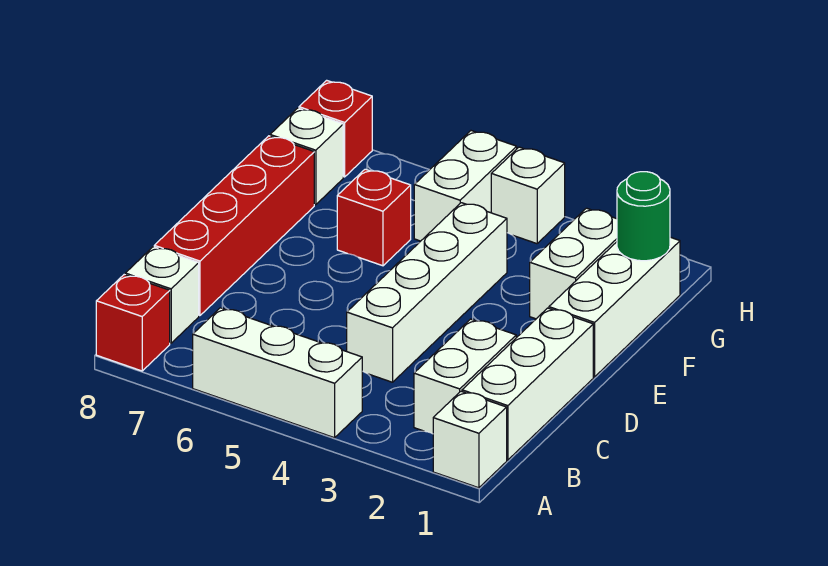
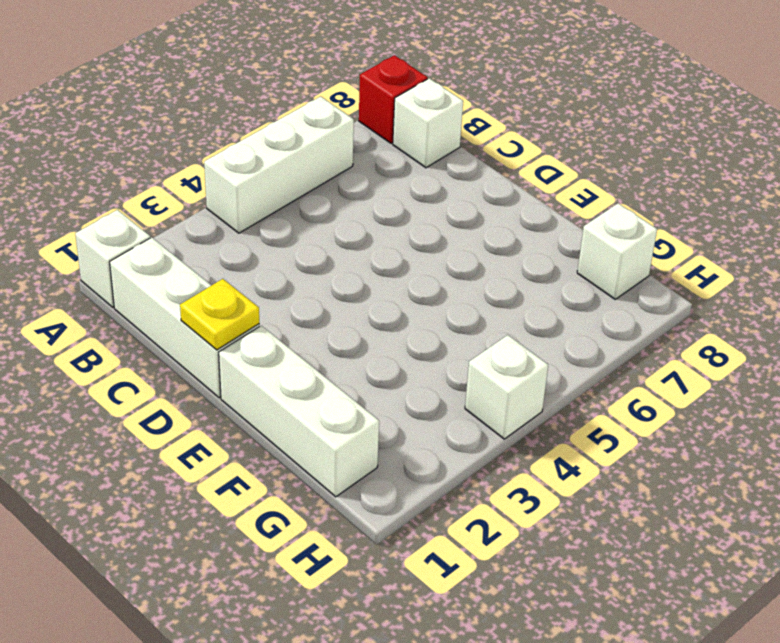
yellow 1x1 plate [180,279,259,350] -> none
none -> white 1x2 brick [414,319,516,434]
none -> white 1x4 brick [347,203,507,382]
none -> red 1x4 brick [154,136,314,316]

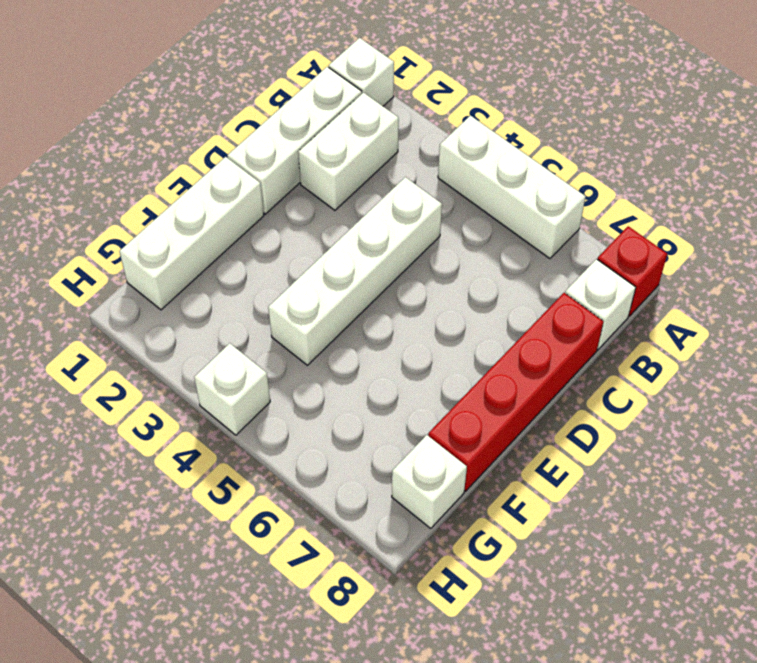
none -> white 1x2 brick [530,208,617,319]
none -> red 1x1 brick [337,169,411,266]
none -> white 1x2 brick [414,131,517,241]

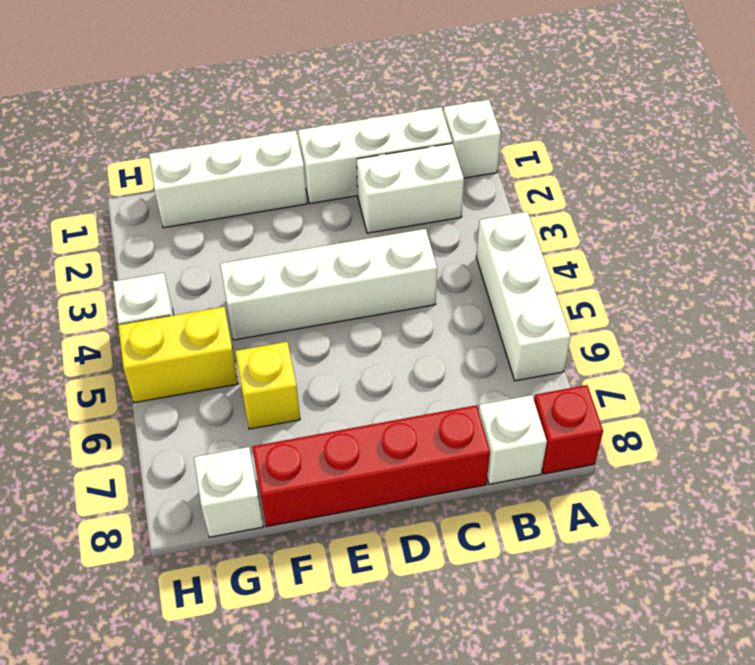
yellow 1x1 brick [235,342,300,429] -> red 1x1 brick [337,169,411,266]
yellow 1x2 brick [118,307,238,403] -> white 1x2 brick [414,131,517,241]
none -> white 1x2 brick [530,208,617,319]
none -> red 1x1 brick [299,80,372,177]
none -> green 1x1 round brick [617,172,670,261]

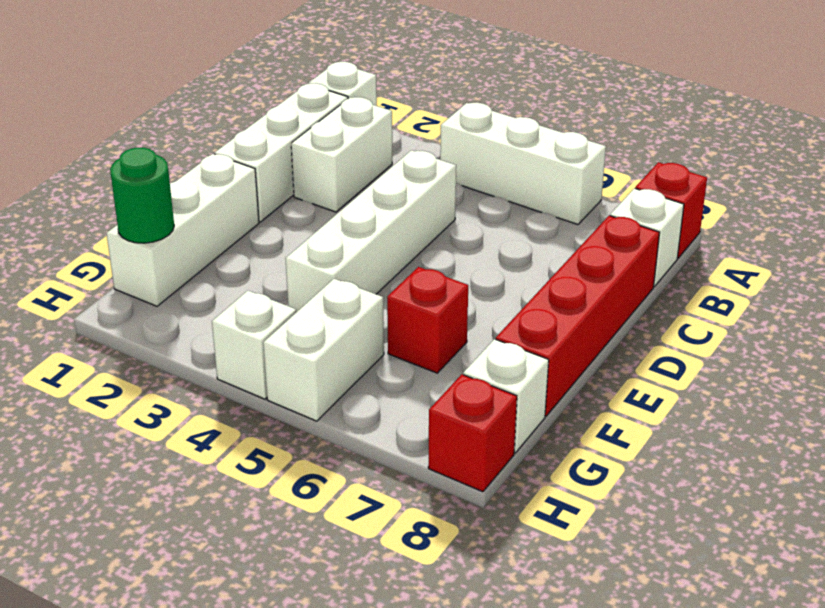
none -> white 1x2 brick [530,208,617,319]

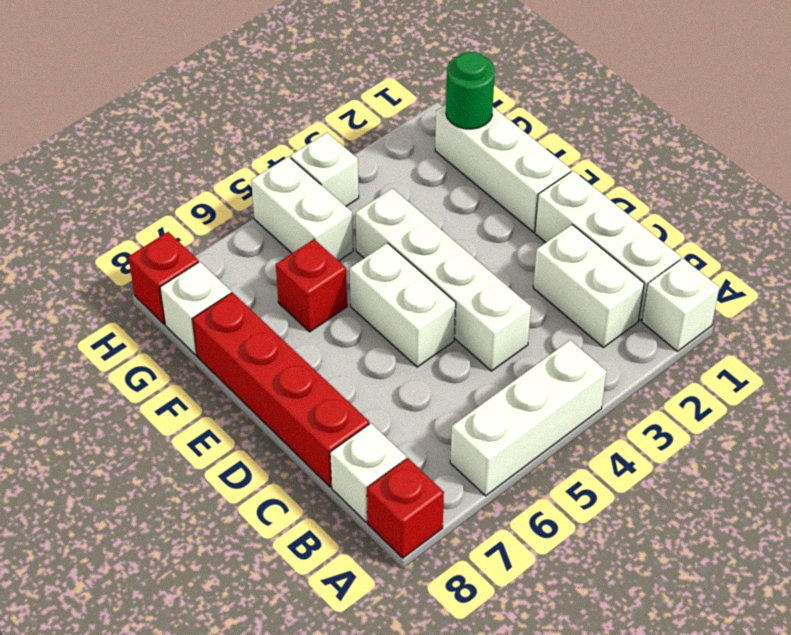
white 1x2 brick [350,243,456,367] -> white 1x2 brick moved to [530,208,617,319]

